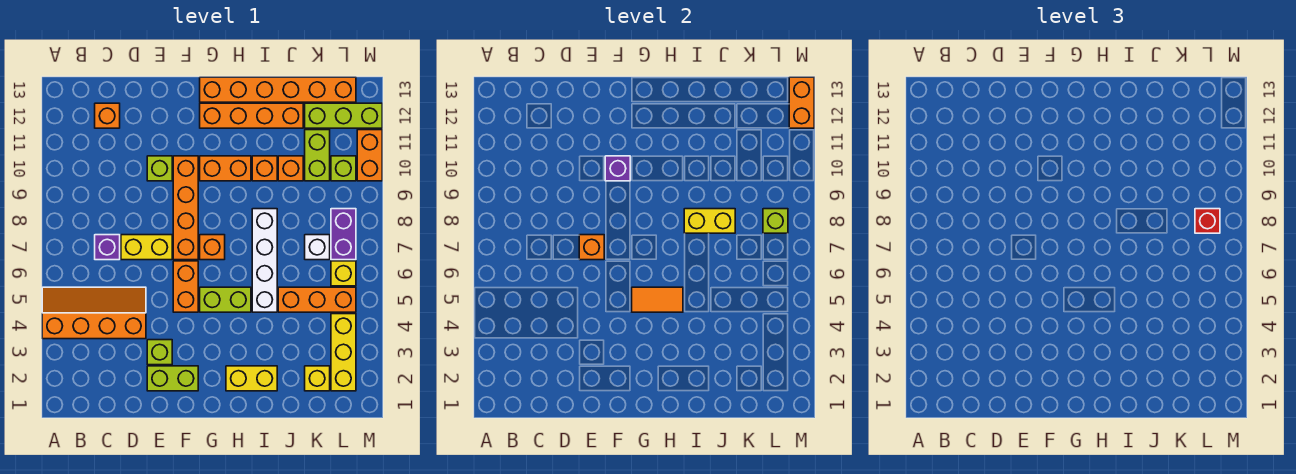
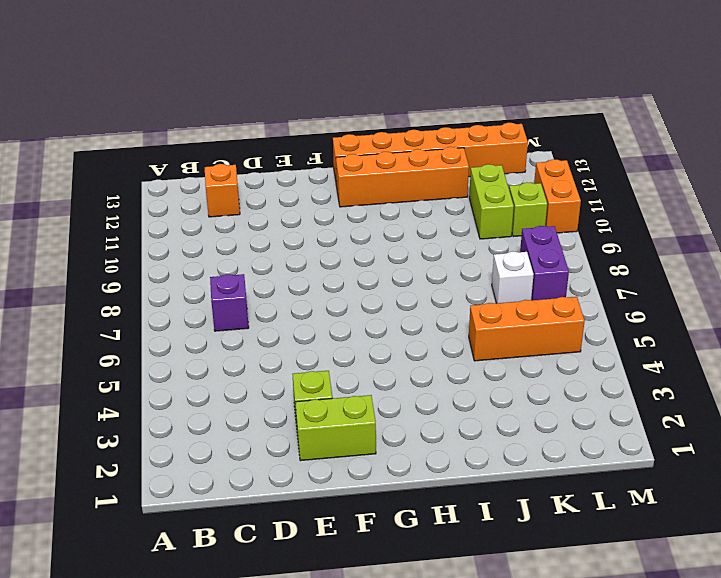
none -> orange 2x4 slope [42,287,146,339]
none -> yellow 1x2 brick [121,235,172,260]
none -> lime 1x1 brick [147,156,172,181]
none -> orange 1x2 brick [173,261,198,312]

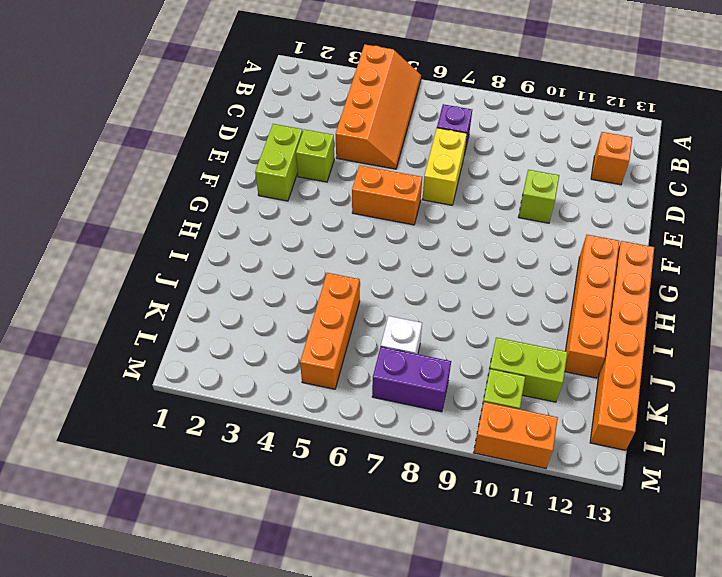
none -> orange 1x4 brick [173,156,198,260]
none -> lime 1x2 brick [200,287,251,312]
none -> orange 1x1 brick [200,235,225,260]
none -> orange 1x2 brick [200,156,251,181]

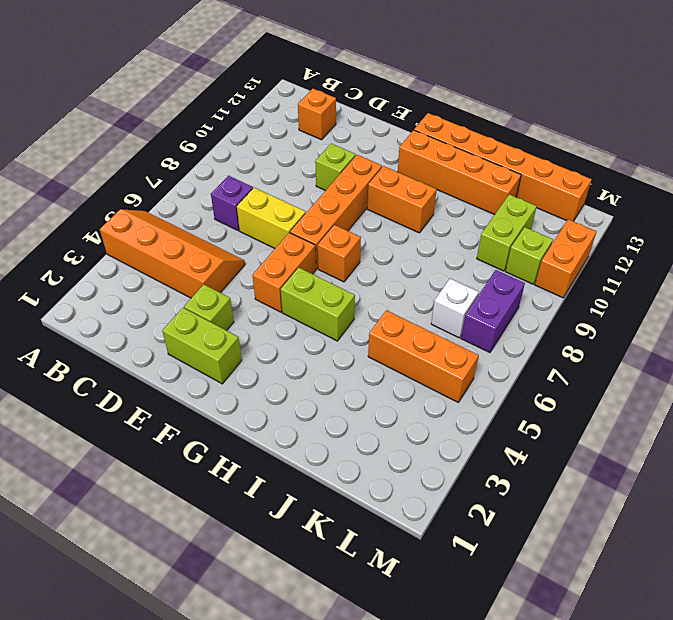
none -> yellow 1x2 brick [226,366,277,391]
none -> white 1x4 brick [252,209,277,312]
none -> orange 1x1 brick [252,156,277,181]
none -> orange 1x1 brick [278,156,303,181]

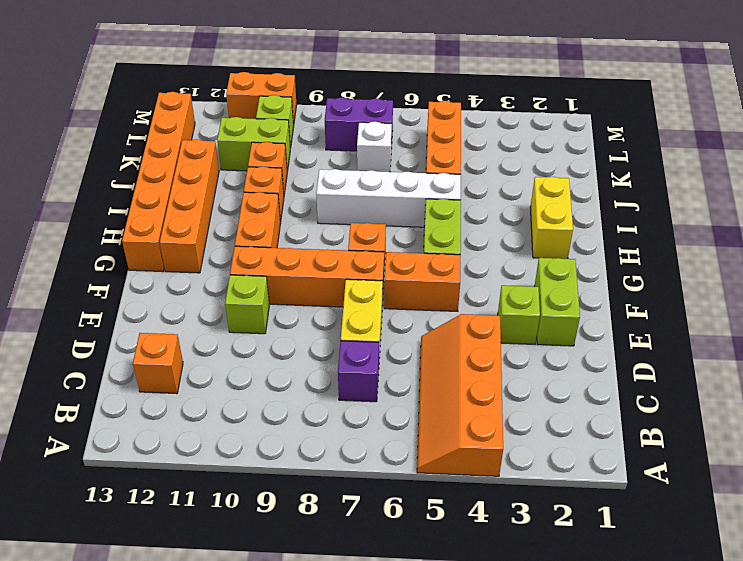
none -> yellow 1x1 brick [305,366,330,391]
none -> lime 1x3 brick [305,103,382,128]
none -> yellow 1x3 brick [331,314,356,391]
none -> yellow 1x1 brick [331,261,356,286]

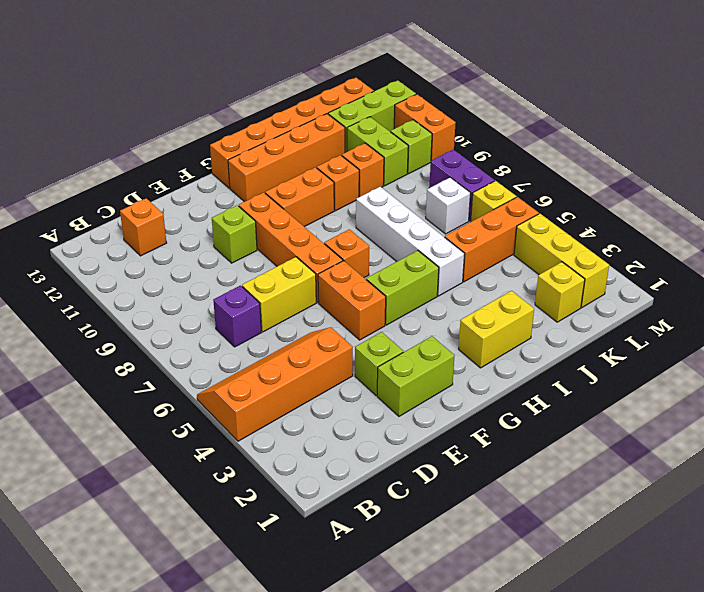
none -> orange 1x1 brick [579,235,604,260]
none -> purple 1x1 brick [605,156,630,181]
none -> orange 1x2 tile [632,287,683,312]
none -> yellow 1x2 brick [684,209,735,233]

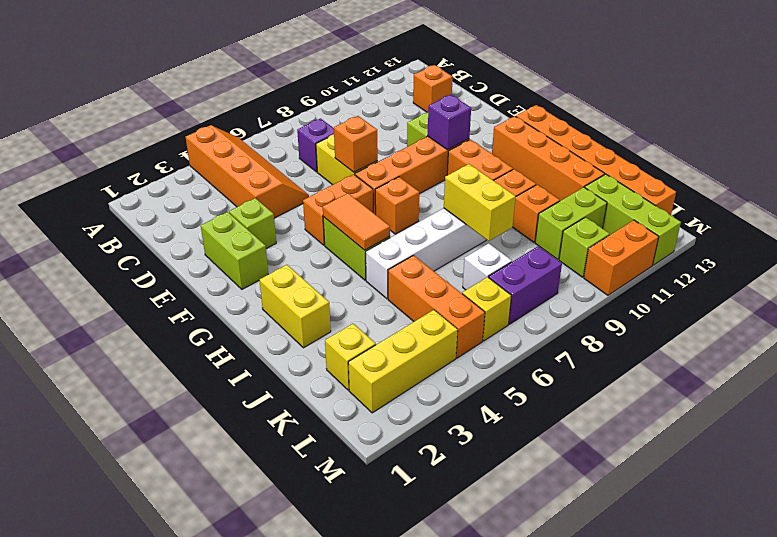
none -> lime 1x1 brick [763,209,788,233]
none -> orange 1x2 brick [789,77,814,128]
none -> red 1x1 brick [1195,209,1220,233]

